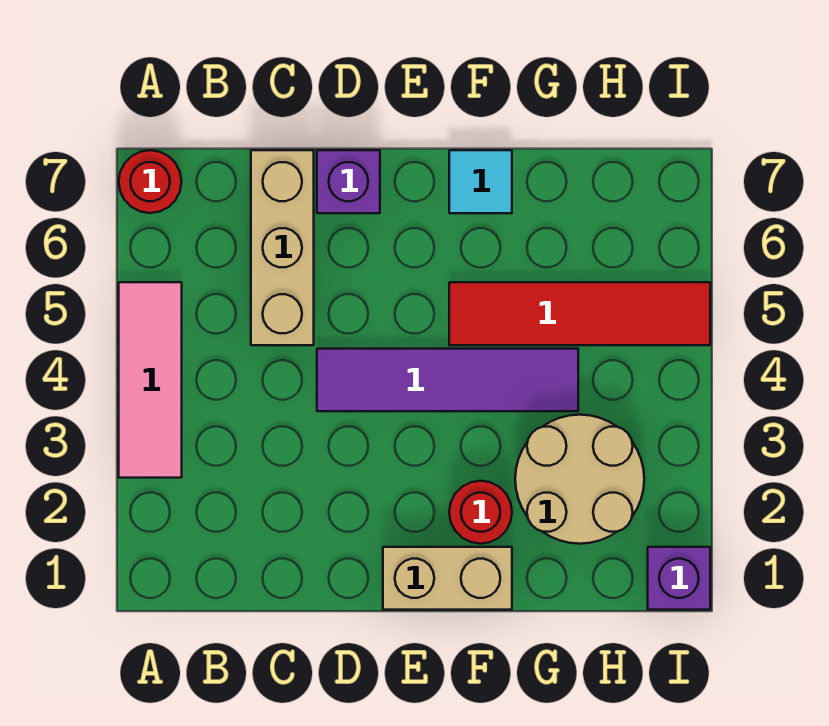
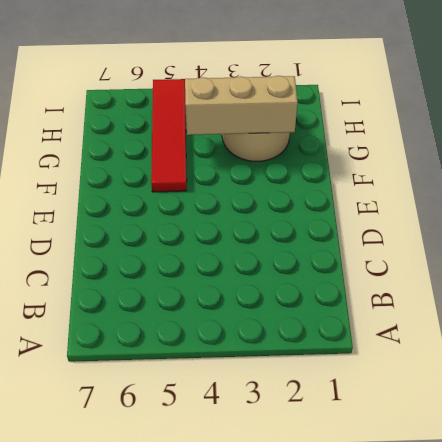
tan 1x3 brick [185,76,298,135] -> tan 1x3 brick moved to [251,150,314,345]
none -> pink 1x3 tile [119,282,182,478]
none -> red 1x1 round brick [119,150,182,213]

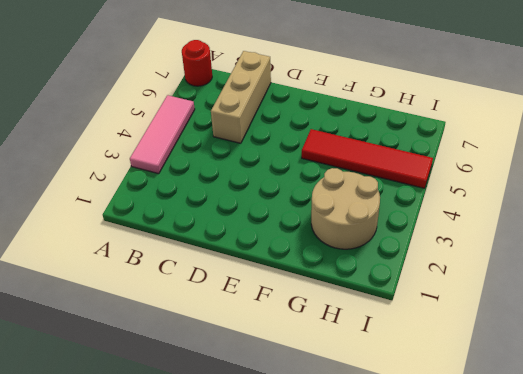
none -> purple 1x4 tile [317,349,578,411]
none -> purple 1x1 brick [317,150,380,213]

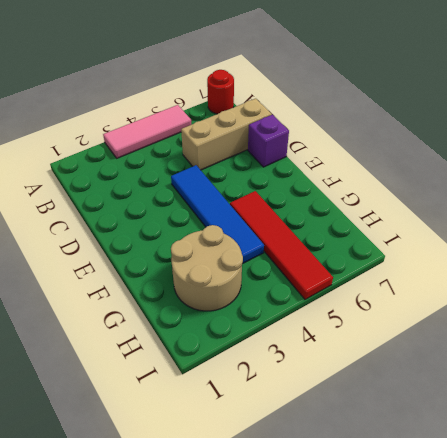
blue 1x4 tile [171,165,264,263] -> purple 1x4 tile [317,349,578,411]
none -> tan 1x2 brick [383,547,512,610]
none -> red 1x1 round brick [449,481,512,544]

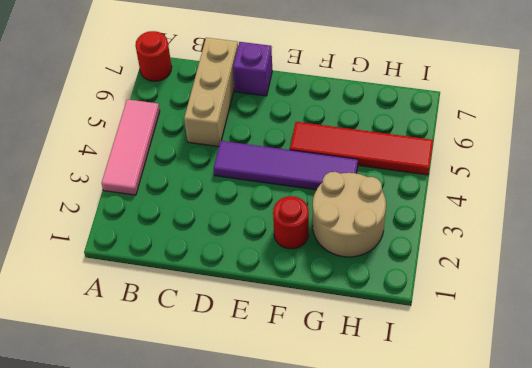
none -> tan 1x2 brick [383,547,512,610]
none -> cyan 1x1 tile [449,150,512,213]

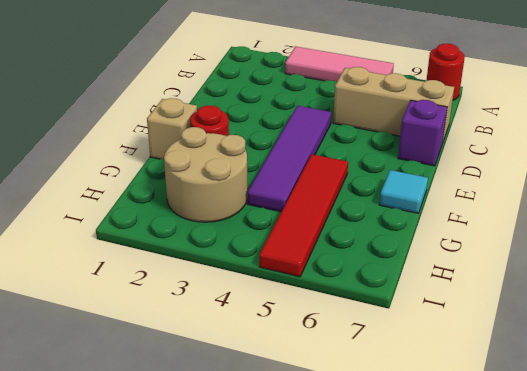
tan 1x1 brick [147,98,197,159] -> tan 1x2 brick [383,547,512,610]
none -> purple 1x1 brick [648,547,710,610]

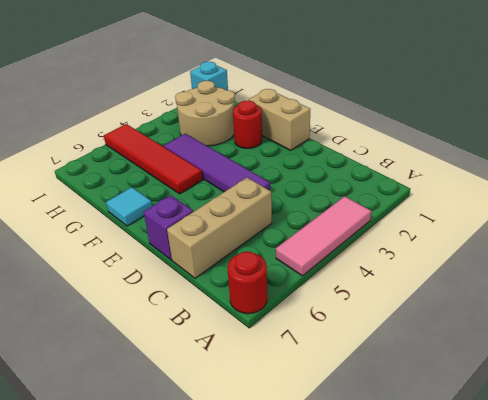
cyan 1x1 brick [190,62,228,90] -> purple 1x1 brick [648,547,710,610]

